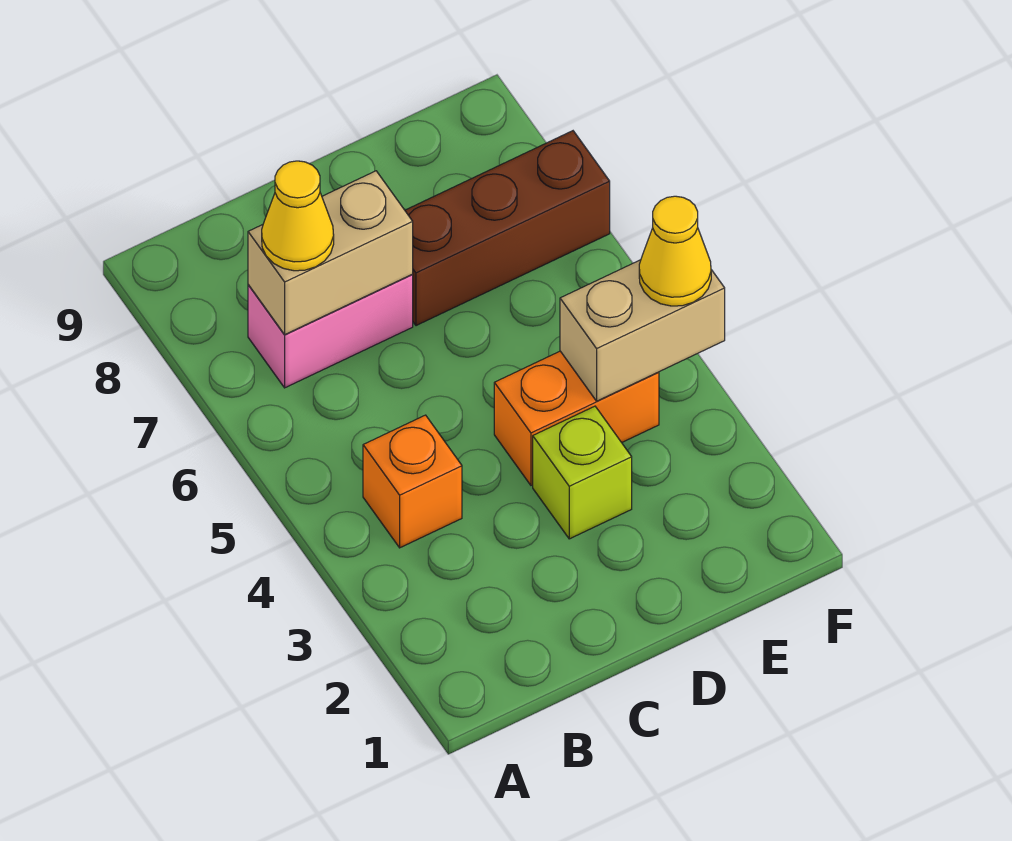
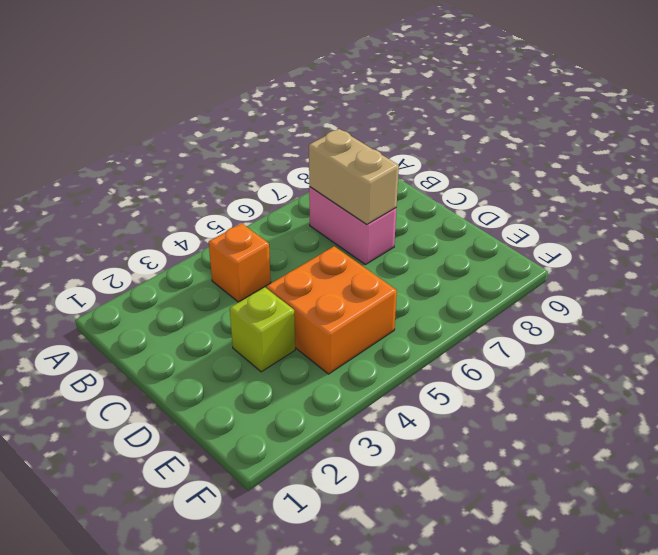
orange 2x2 brick [267,246,397,374] -> orange 1x2 brick [494,351,659,485]
none -> brown 1x3 brick [405,131,610,326]
none -> tan 1x2 brick [560,260,725,401]

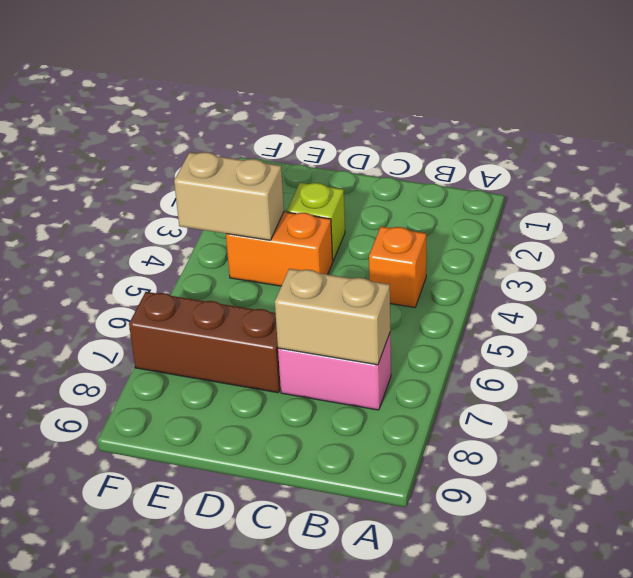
none -> yellow 1x1 cone [262,161,334,271]
none -> yellow 1x1 cone [639,196,711,306]

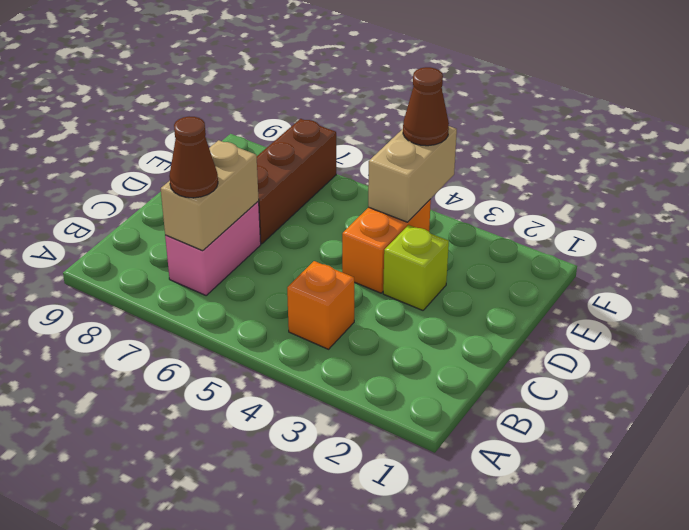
brown 1x1 cone [169,116,218,198] -> yellow 1x1 cone [262,161,334,271]
brown 1x1 cone [403,67,449,146] -> yellow 1x1 cone [639,196,711,306]

